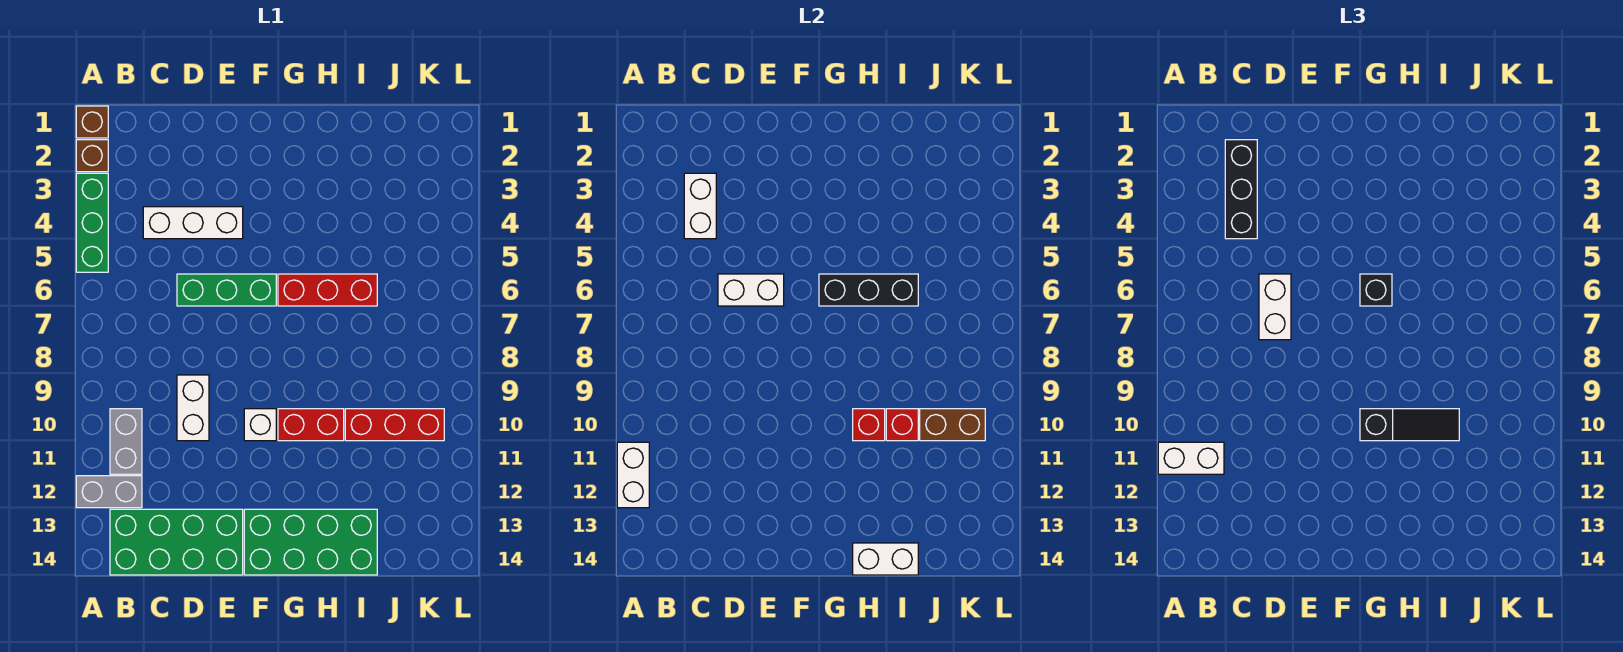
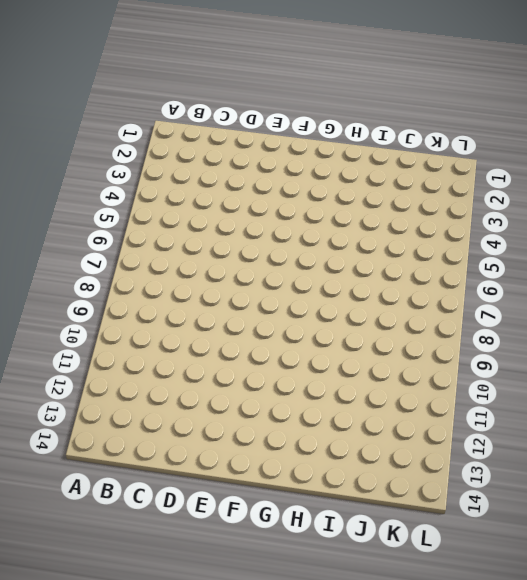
none -> brown 1x1 brick [76,106,108,138]
none -> brown 1x1 brick [76,140,108,172]
none -> green 1x3 brick [76,173,108,272]

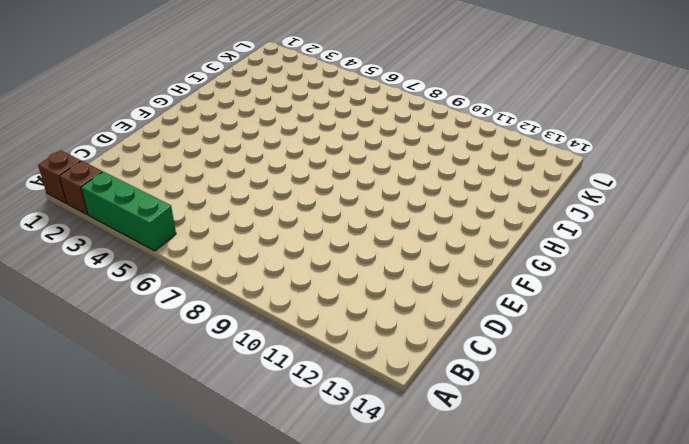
none -> grey 1x2 brick [76,476,142,508]
none -> grey 1x2 brick [110,409,142,474]
none -> green 2x4 brick [110,509,243,575]

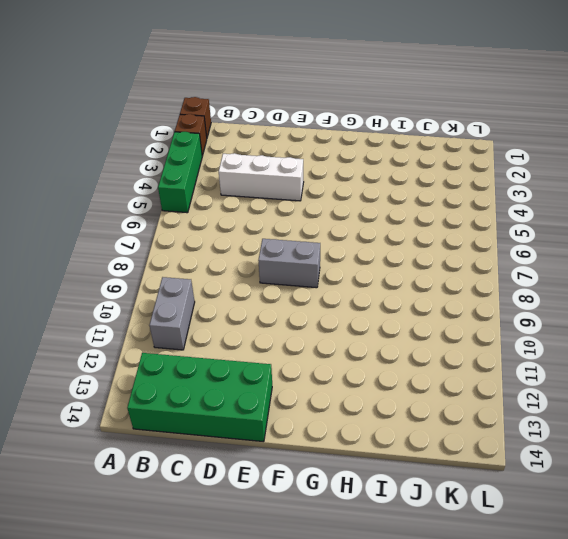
grey 1x2 brick [258,239,320,288] -> grey 1x2 brick moved to [76,476,142,508]
none -> green 1x3 brick [177,274,276,306]
none -> white 1x2 brick [177,375,209,441]
none -> white 1x1 brick [244,409,276,441]

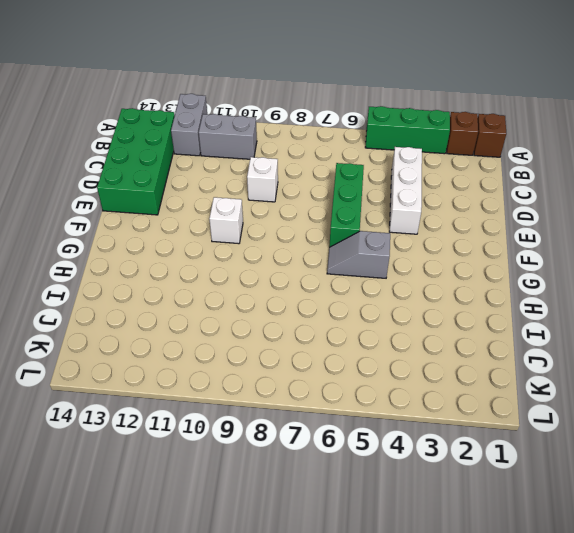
white 1x1 brick [247,157,278,202] -> white 1x2 brick [177,375,209,441]
grey 1x2 slope [327,231,390,278] -> red 1x3 brick [278,274,377,306]
none -> green 2x4 brick [244,509,377,575]
none -> red 1x2 brick [278,409,344,441]
none -> red 1x3 brick [345,409,444,441]

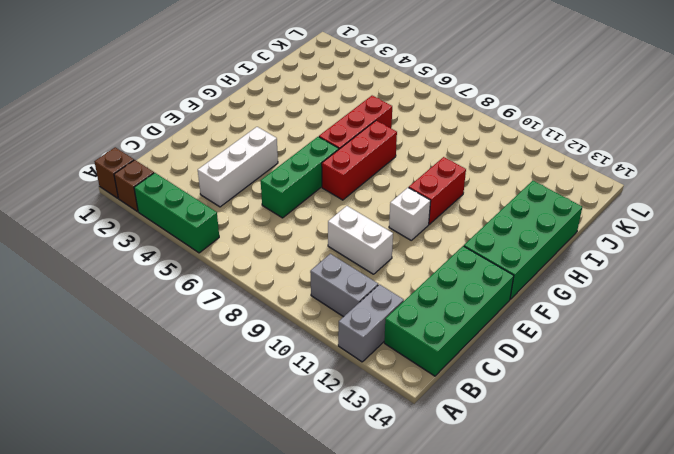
red 1x3 brick [322,121,397,200] -> red 1x3 brick moved to [345,409,444,441]
none -> white 1x2 brick [617,442,649,508]
none -> white 1x2 brick [684,173,716,239]
none -> white 1x2 brick [718,274,784,306]

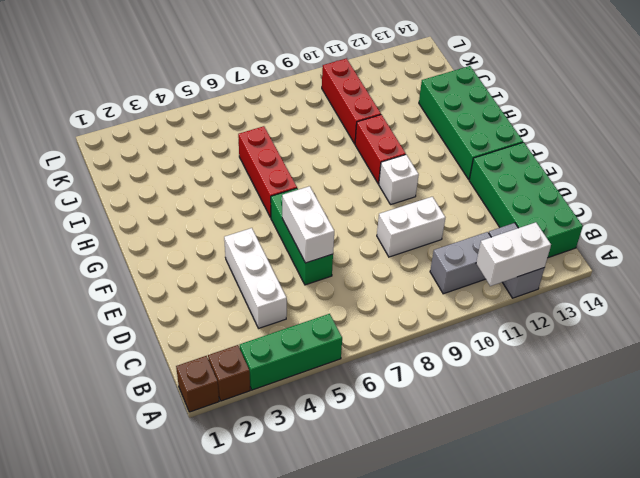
none -> white 1x2 brick [684,173,716,239]
none -> black 1x3 brick [819,274,918,306]
none -> red 1x1 brick [853,409,885,441]

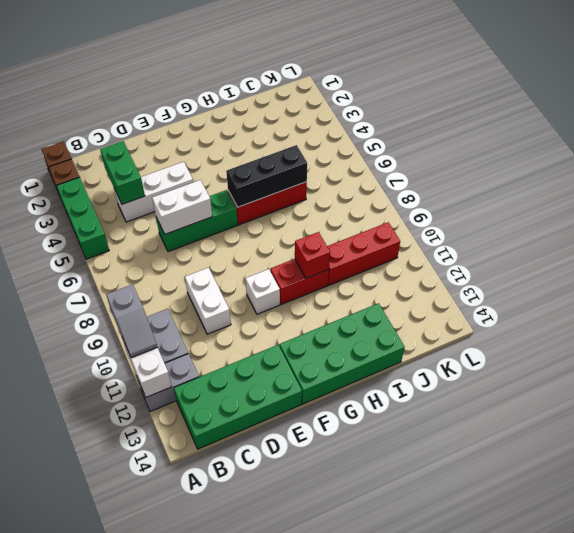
grey 1x2 slope [106,284,157,358] -> white 1x2 brick [1158,442,1224,474]
green 1x2 brick [100,141,145,204] -> white 1x2 brick [684,173,716,239]
none -> white 1x2 brick [853,543,918,575]
none -> red 1x1 brick [886,409,918,441]
none -> brown 1x2 brick [920,409,985,441]

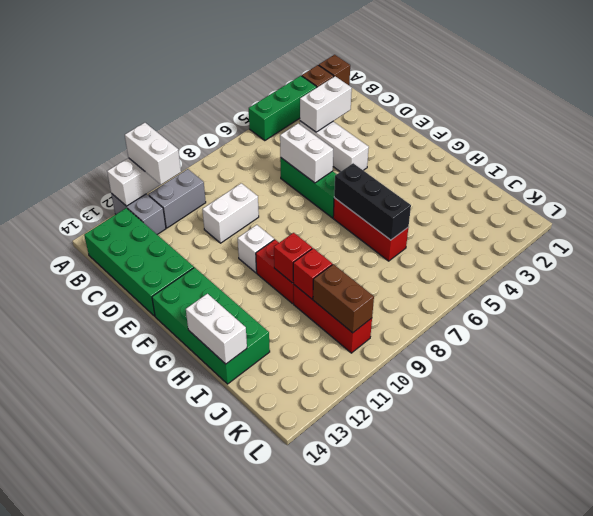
none -> black 1x3 brick [1225,140,1257,239]
none -> white 1x2 brick [1259,274,1291,340]
none -> black 1x1 brick [1360,274,1392,306]

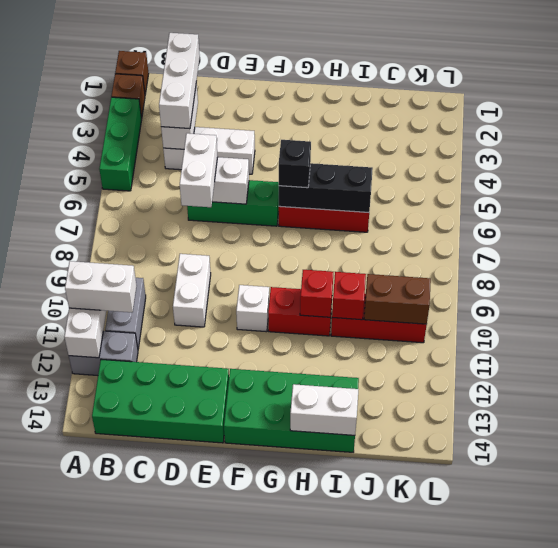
white 1x3 brick [159,33,200,129] -> black 1x3 brick [1225,140,1257,239]
none -> black 1x3 slope [1360,409,1459,441]

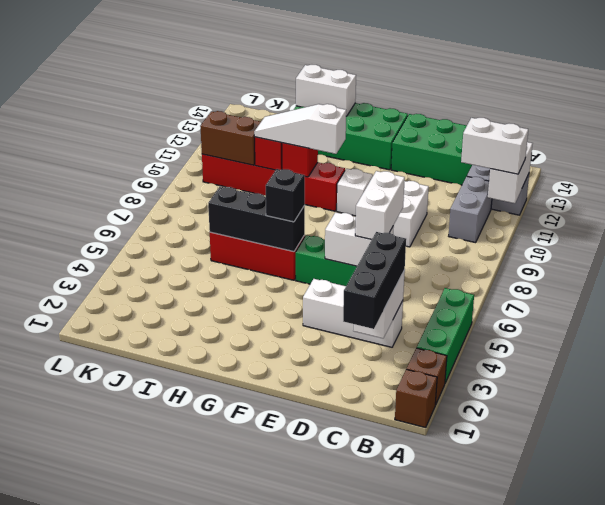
white 1x3 slope [254,104,346,154] -> black 1x3 slope [1360,409,1459,441]

